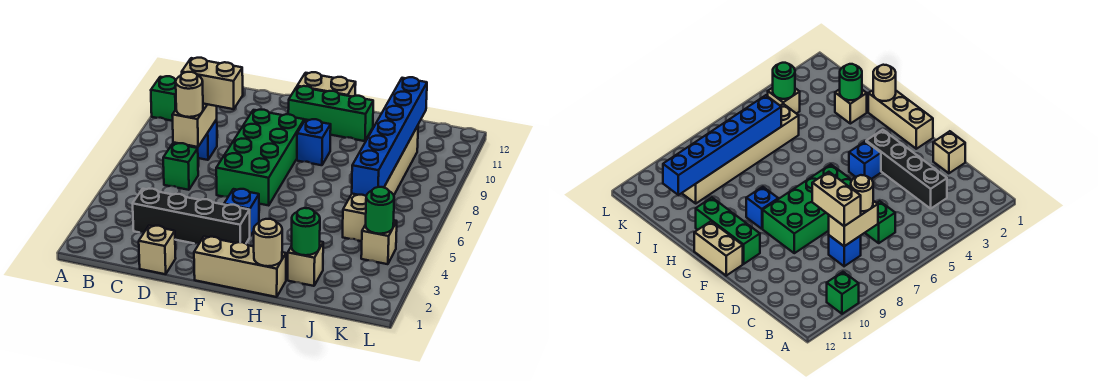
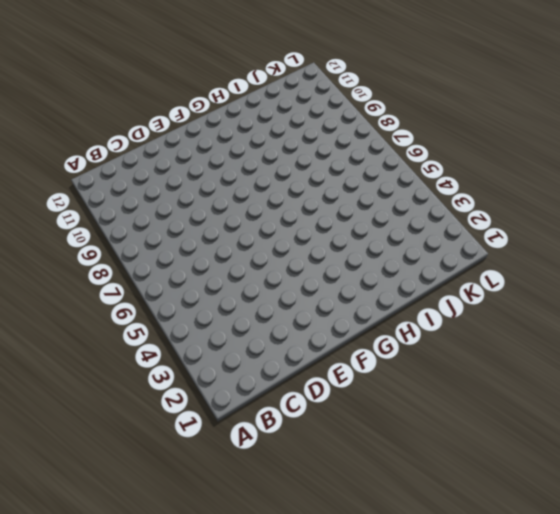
none -> green 1x1 brick [151,76,176,121]
none -> black 1x4 brick [133,189,250,244]
none -> green 1x1 brick [163,143,198,190]

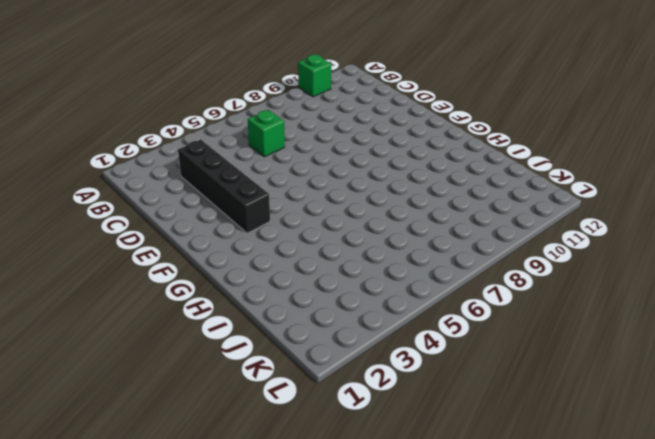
none -> blue 1x1 brick [188,120,217,160]
none -> tan 1x1 brick [139,226,176,274]
none -> green 2x4 brick [216,110,304,205]

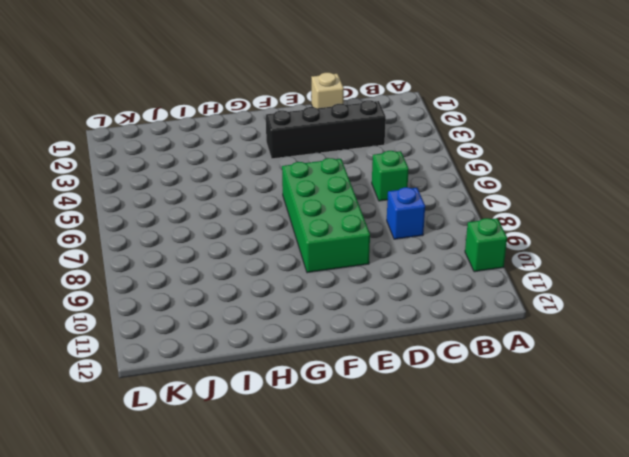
none -> tan 1x3 brick [194,237,286,297]
none -> blue 1x1 brick [224,189,259,236]
none -> green 1x3 brick [288,86,373,141]

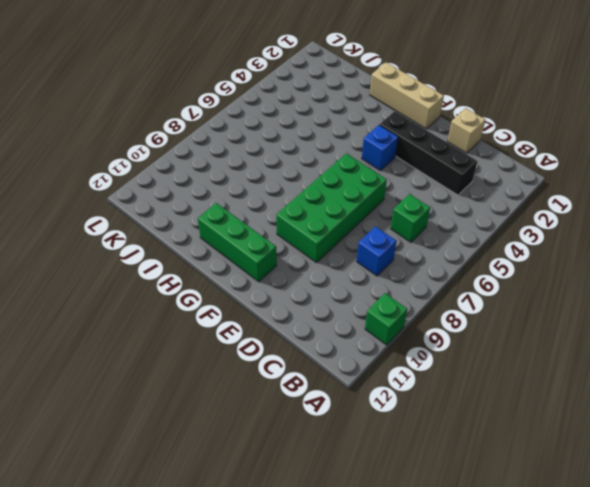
none -> tan 1x2 brick [297,72,356,97]
none -> blue 1x1 brick [297,119,331,165]
none -> tan 1x1 brick [288,242,323,286]

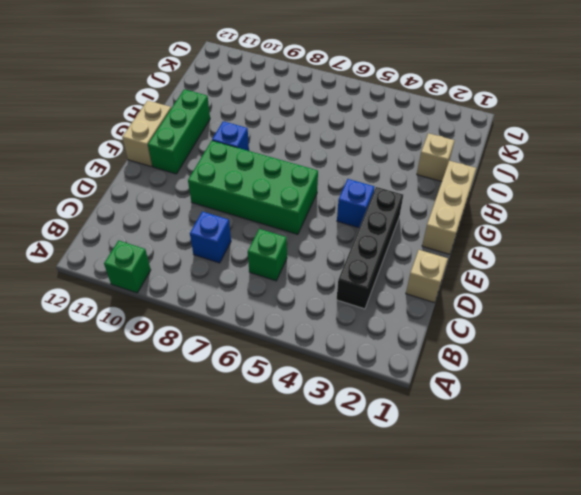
none -> tan 1x6 brick [343,126,418,241]
none -> tan 1x1 brick [361,220,397,264]
none -> tan 1x2 brick [172,104,217,147]

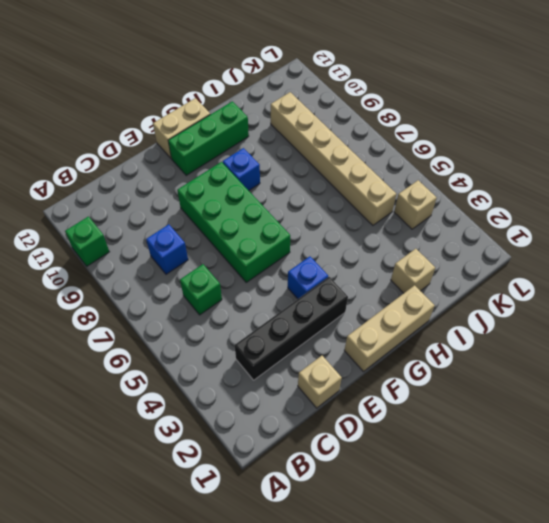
none -> tan 1x2 brick [172,104,217,147]
none -> tan 1x1 round brick [254,219,282,266]
none -> green 1x1 round brick [291,208,320,255]

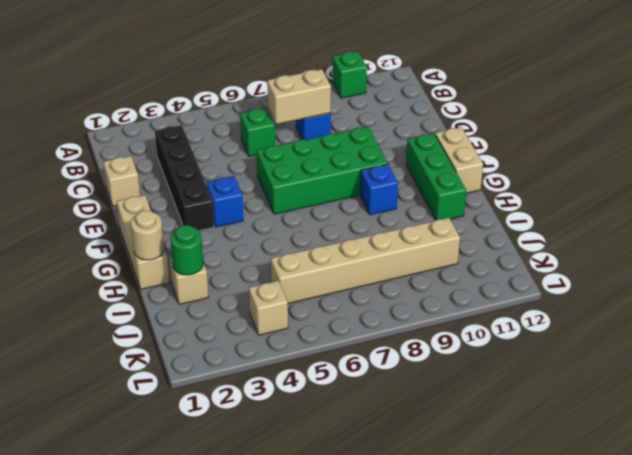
none -> blue 1x6 brick [352,77,427,196]
none -> green 1x1 round brick [366,187,394,234]
none -> tan 1x1 round brick [176,72,203,117]

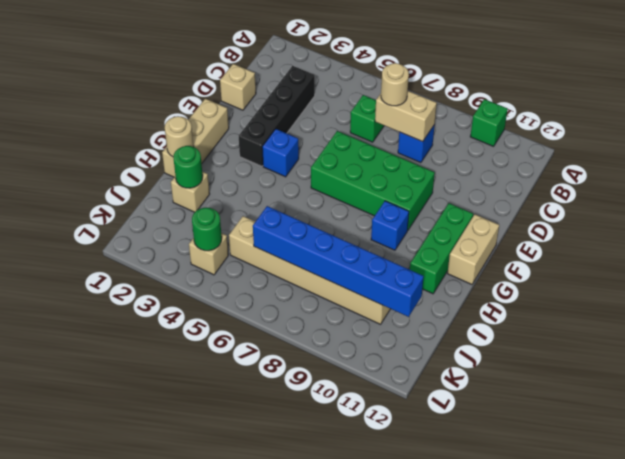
none -> tan 1x2 brick [182,58,243,109]

